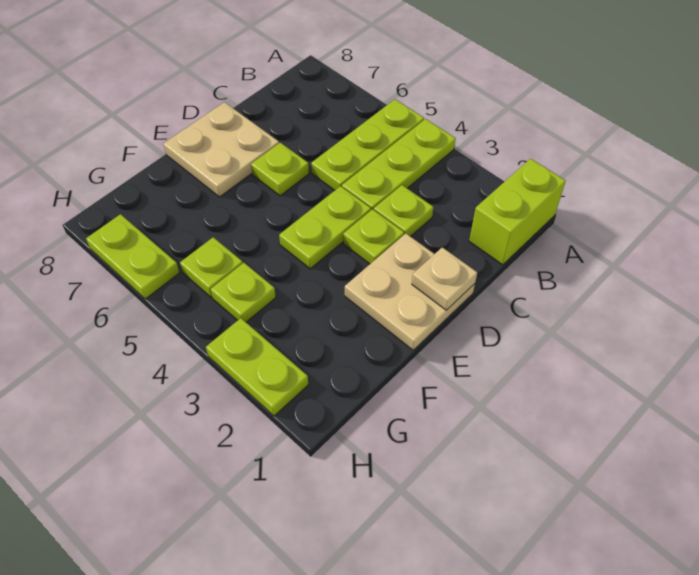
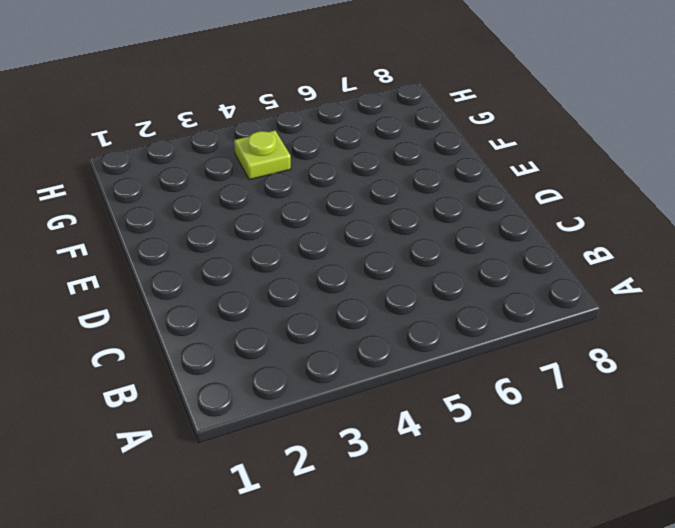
none -> lime 1x2 brick [469,159,566,265]
none -> lime 1x3 plate [342,119,456,210]
none -> lime 1x3 plate [311,99,424,190]

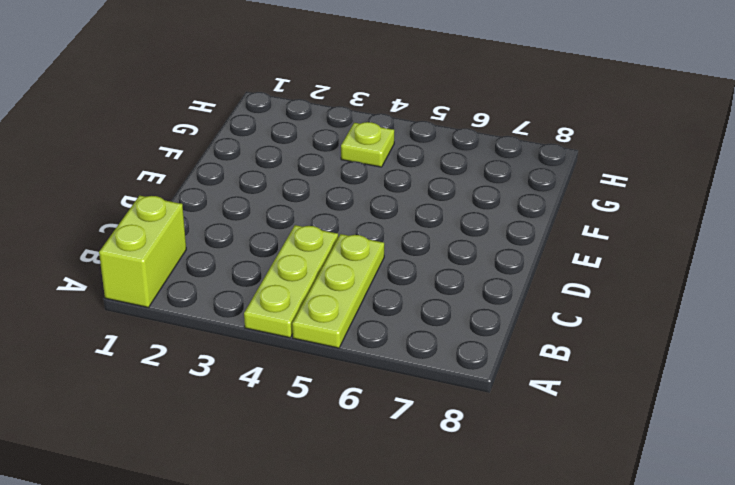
none -> lime 1x1 plate [374,185,433,237]
none -> tan 2x2 plate [345,234,475,350]
none -> lime 1x1 plate [343,209,404,264]

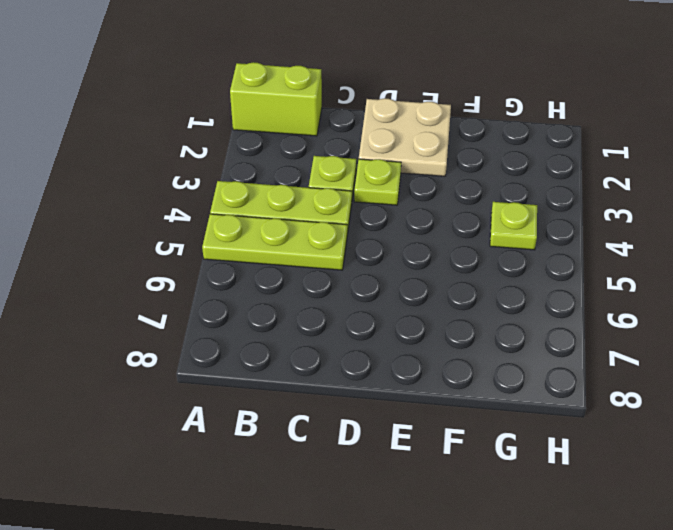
none -> lime 1x2 plate [279,186,371,269]
none -> lime 1x1 plate [251,143,309,196]
none -> tan 2x2 plate [163,102,279,197]

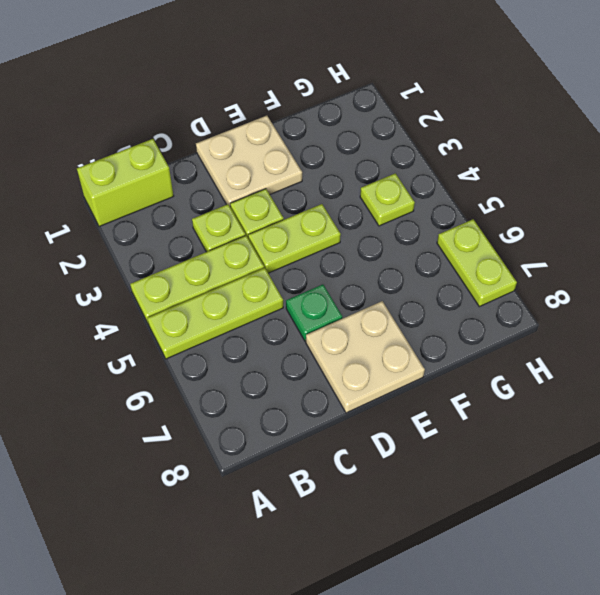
green 1x1 plate [286,285,342,341] -> lime 1x1 plate [251,143,309,196]
none -> lime 1x1 plate [180,237,243,297]
none -> lime 1x2 plate [206,318,308,416]
none -> tan 1x1 plate [412,247,477,310]

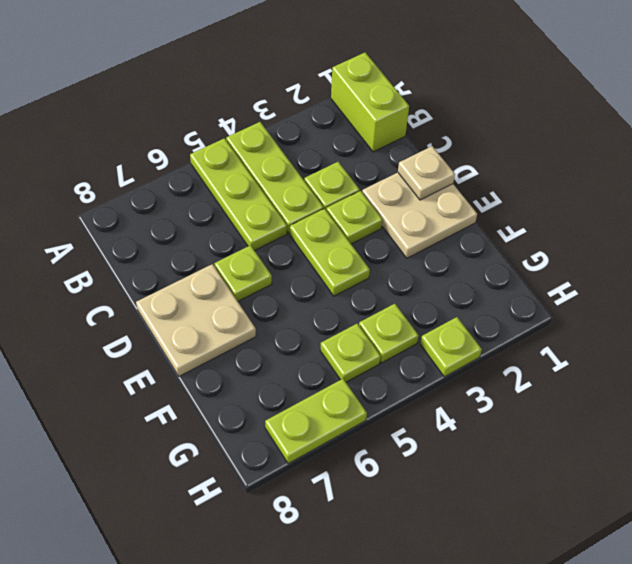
lime 1x1 plate [420,317,482,377] -> lime 1x2 plate [206,318,308,416]

